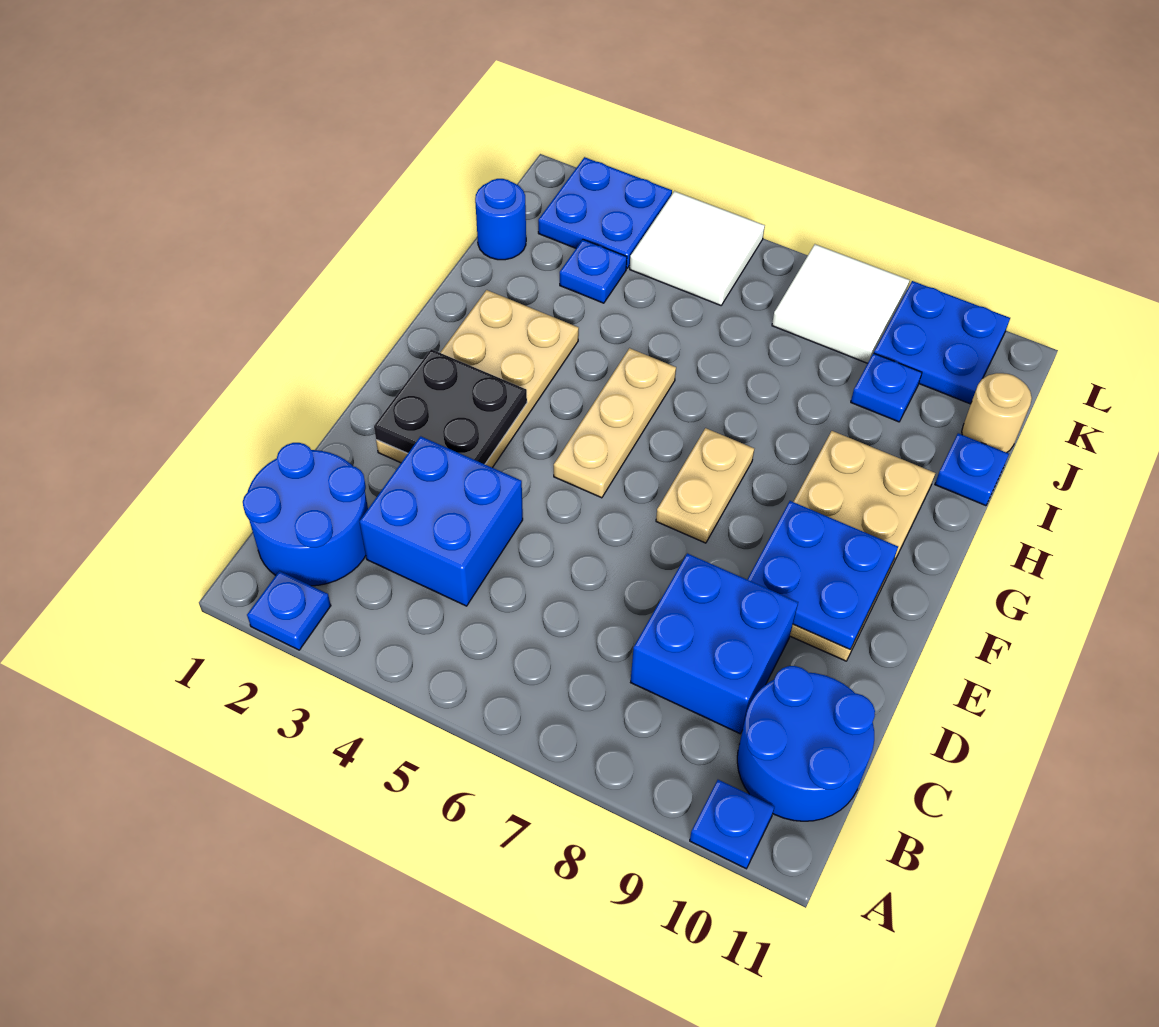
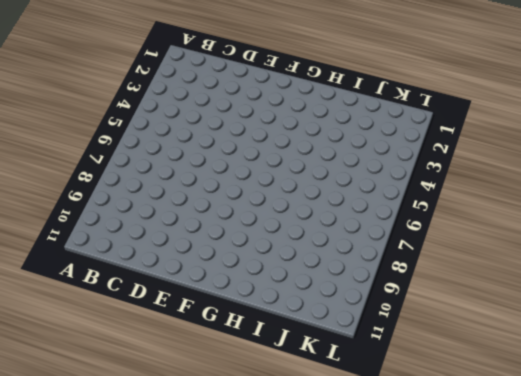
none -> blue 1x1 plate [247,571,331,650]
none -> blue 1x1 plate [690,780,774,869]
none -> blue 2x2 round brick [243,443,368,586]

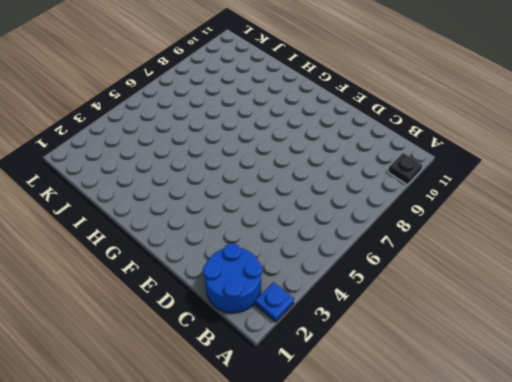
black 1x1 plate [388,153,423,185] -> blue 1x1 plate [690,780,774,869]
none -> blue 2x2 round brick [737,666,875,821]
none -> blue 2x2 brick [359,436,523,606]
none -> blue 2x2 brick [631,553,798,734]

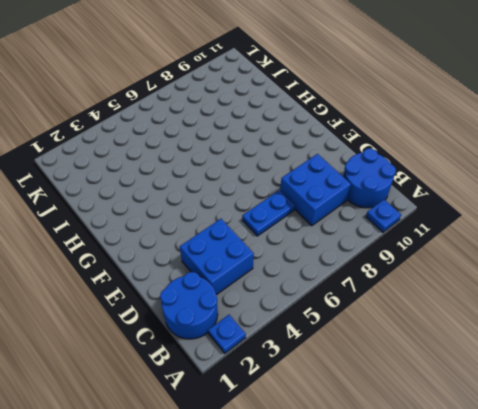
blue 1x2 plate [242,190,295,236] -> none
none -> tan 2x4 plate [376,290,579,468]
none -> tan 2x4 plate [790,431,935,661]
none -> tan 1x3 plate [554,348,676,498]

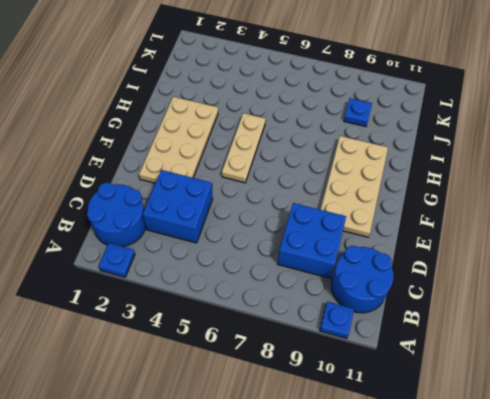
none -> tan 1x2 plate [656,428,754,543]
none -> blue 1x1 plate [935,433,1009,506]
none -> blue 1x1 round brick [475,179,526,260]

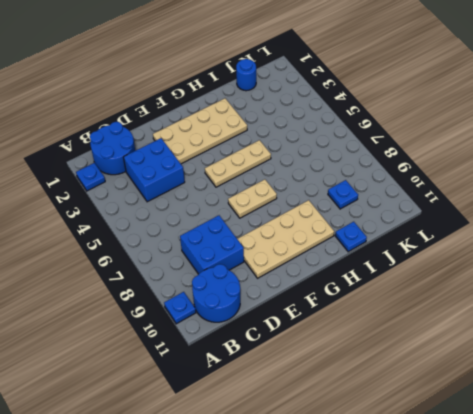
none -> blue 1x1 plate [560,240,627,303]
none -> tan 1x1 round brick [962,373,1032,453]
none -> blue 2x2 plate [538,157,672,268]

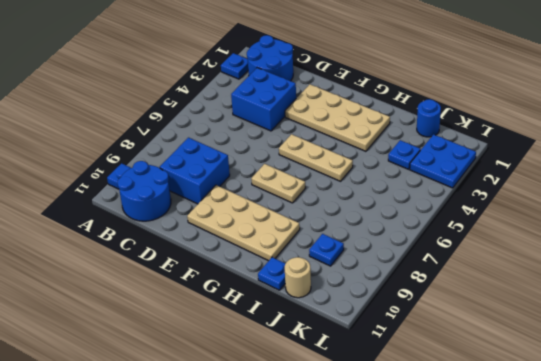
none -> white 2x2 tile [630,191,765,305]
none -> white 2x2 tile [772,244,910,363]
none -> blue 2x2 plate [874,281,1010,404]

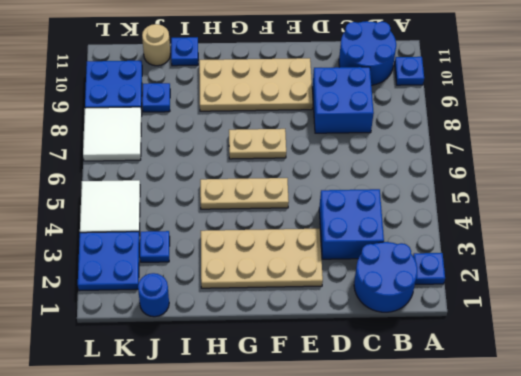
none -> black 2x2 plate [374,349,527,464]
none -> blue 2x2 plate [747,501,898,649]

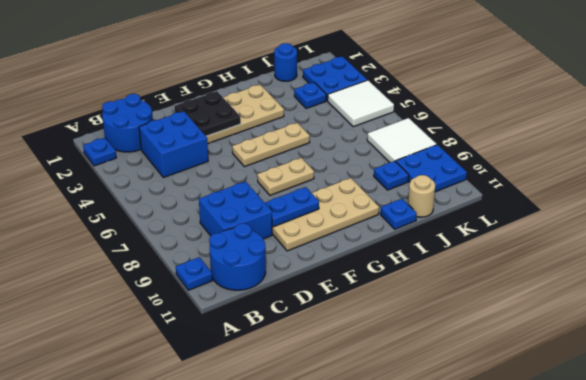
blue 1x2 plate [265,187,319,227] -> blue 2x2 plate [747,501,898,649]

